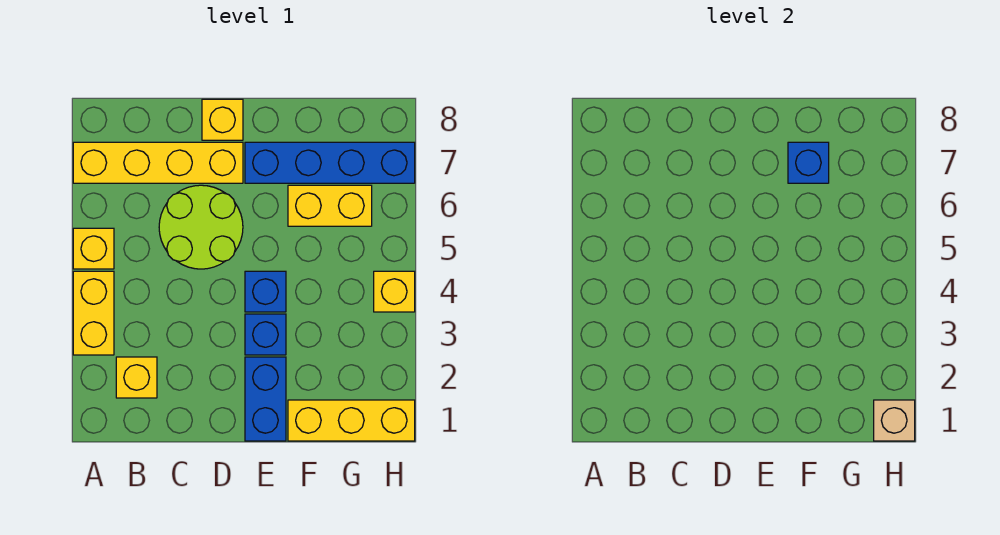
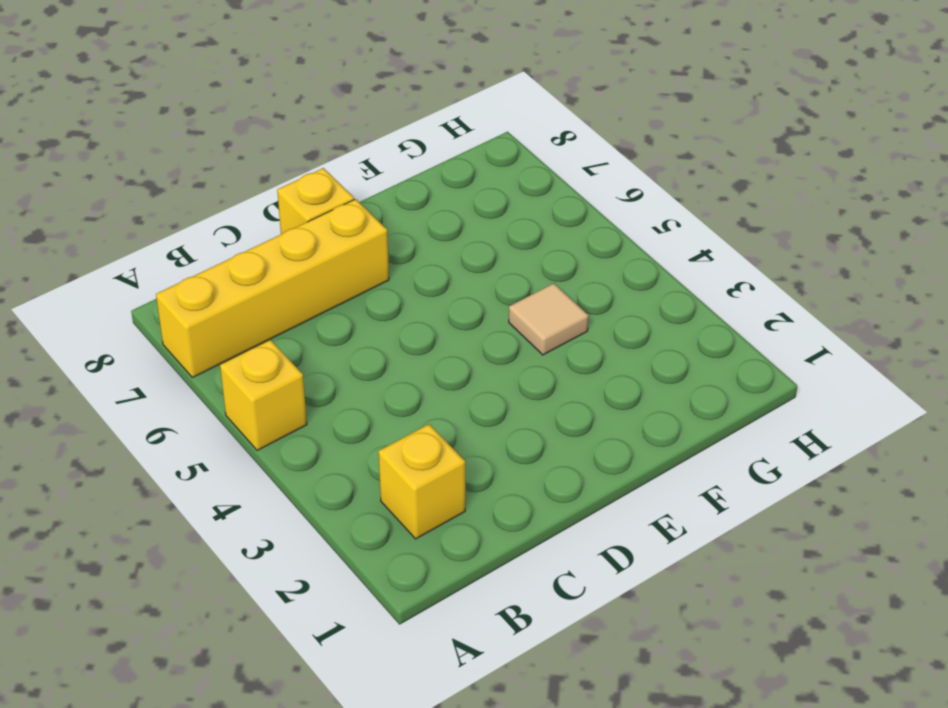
tan 1x1 tile [509,283,588,355] -> none
none -> yellow 1x2 brick [73,271,114,355]
none -> lime 2x2 round brick [159,185,243,269]
none -> blue 1x2 brick [245,357,286,441]

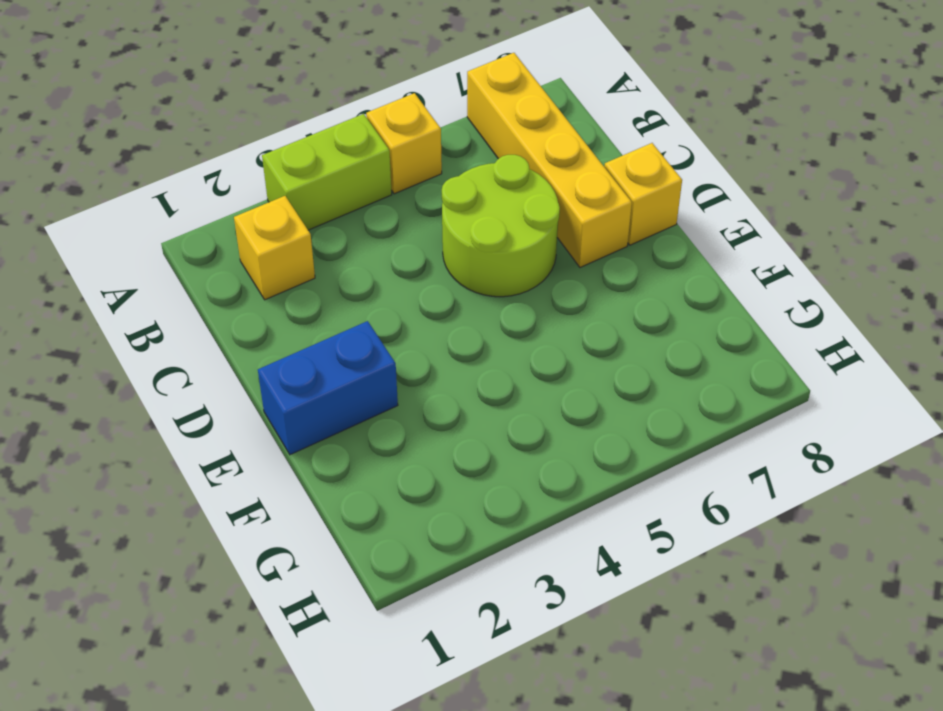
lime 1x2 brick [262,114,392,230] -> yellow 1x2 brick [73,271,114,355]
none -> blue 1x1 brick [245,314,286,355]
none -> blue 1x1 brick [245,271,286,312]
none -> blue 1x4 brick [245,142,415,183]

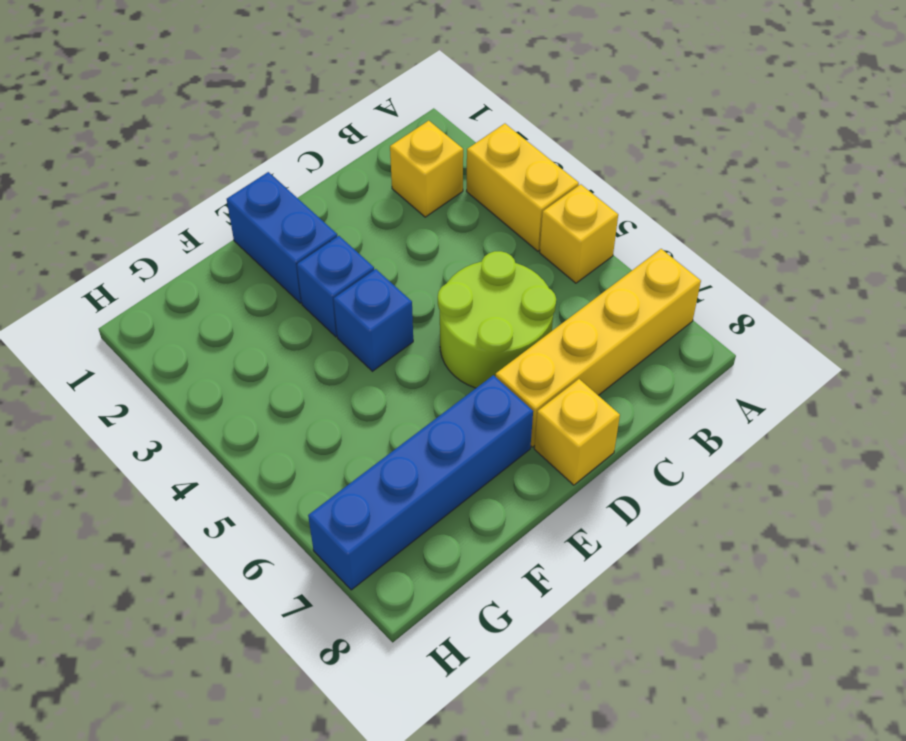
none -> yellow 1x3 brick [288,400,415,441]
none -> yellow 1x2 brick [288,185,372,226]
none -> yellow 1x1 brick [374,271,415,312]

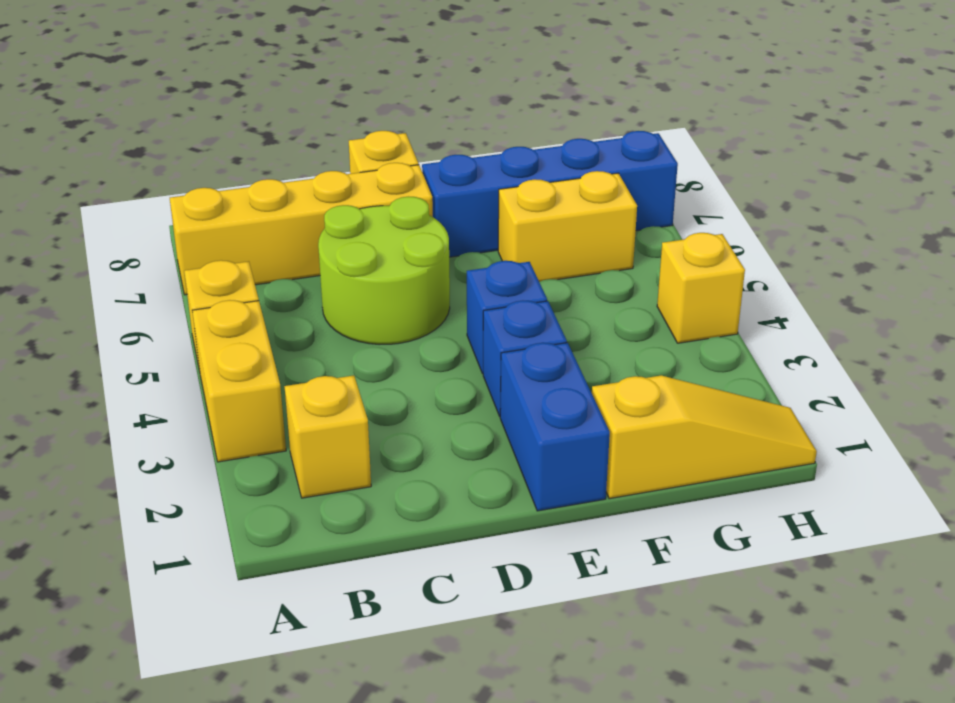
yellow 1x3 slope [592,376,817,499] -> yellow 1x3 brick [288,400,415,441]
none -> blue 1x1 brick [788,142,829,183]
none -> tan 1x1 brick [874,400,915,441]

